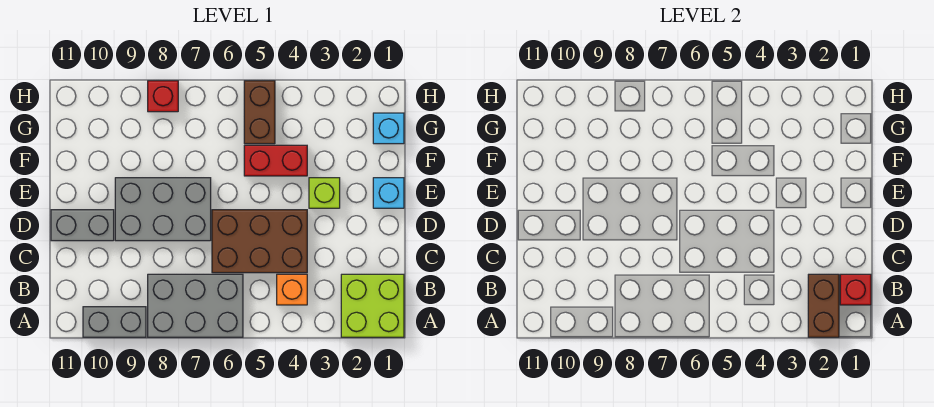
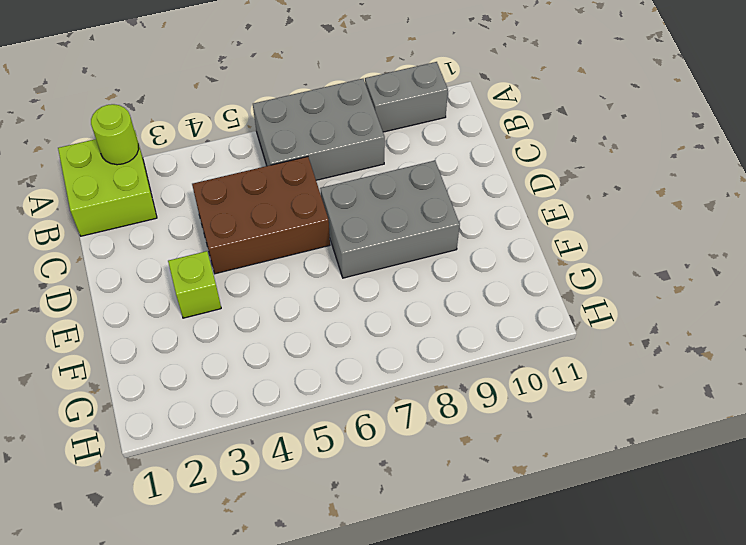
lime 1x1 round brick [91,104,139,165] -> brown 1x2 brick [808,274,839,337]
none -> orange 1x1 brick [277,274,307,305]
none -> grey 1x2 brick [51,210,114,241]
none -> cyan 1x1 brick [373,178,404,208]

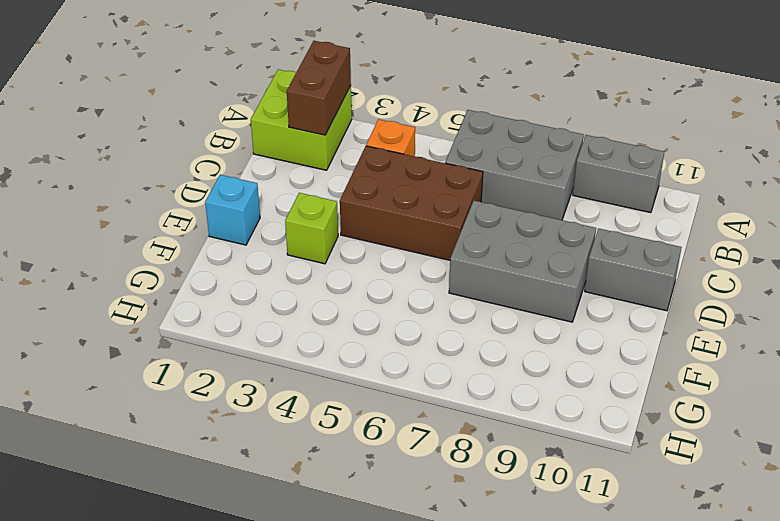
none -> red 1x2 brick [244,145,307,176]
none -> cyan 1x1 brick [373,113,404,144]
none -> brown 1x2 brick [244,81,275,144]

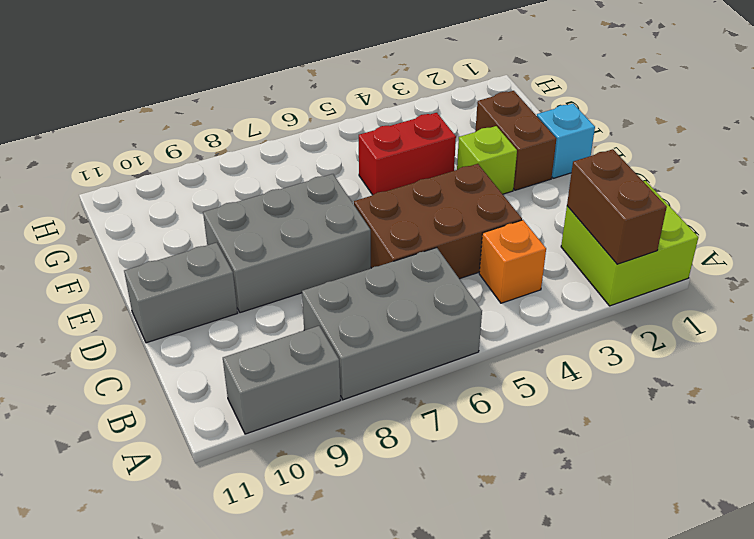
brown 1x2 brick [475,91,556,190] -> brown 1x2 brick moved to [244,81,275,144]
none -> cyan 1x1 brick [373,113,404,144]
none -> red 1x1 brick [148,81,178,112]
none -> red 1x1 brick [840,274,871,305]

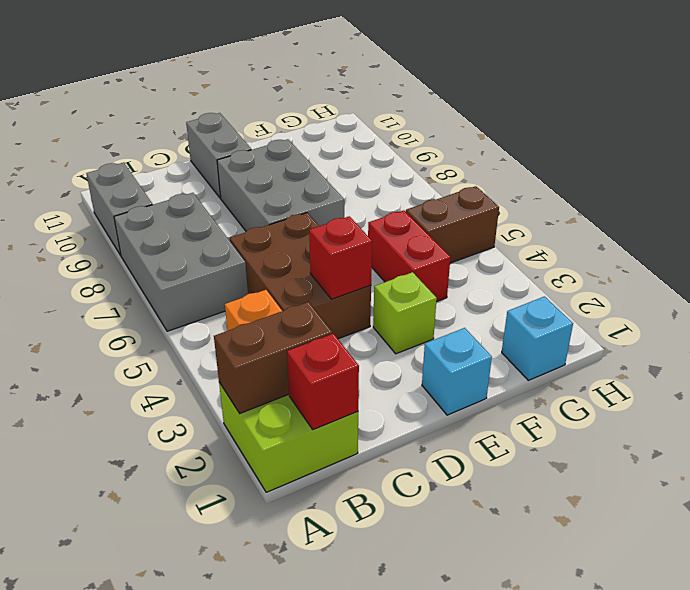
red 1x1 brick [309,216,372,299] -> red 1x1 brick moved to [148,81,178,112]

